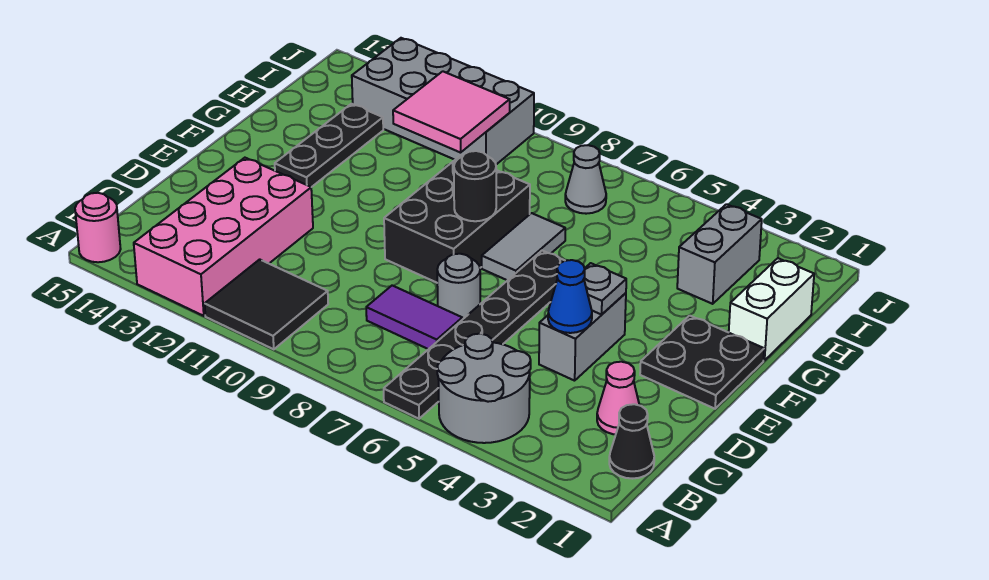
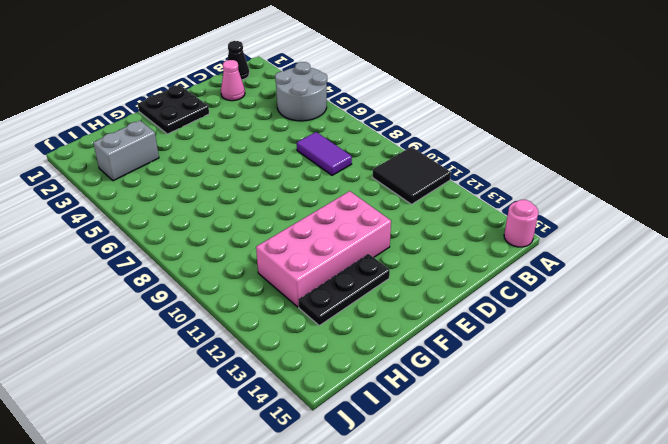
pink 2x4 brick [256,191,391,307] -> pink 2x4 brick moved to [134,158,313,316]
none -> black 1x6 plate [384,251,565,419]
none -> grey 1x2 brick [539,293,626,381]
none -> grey 1x1 round brick [437,254,480,320]

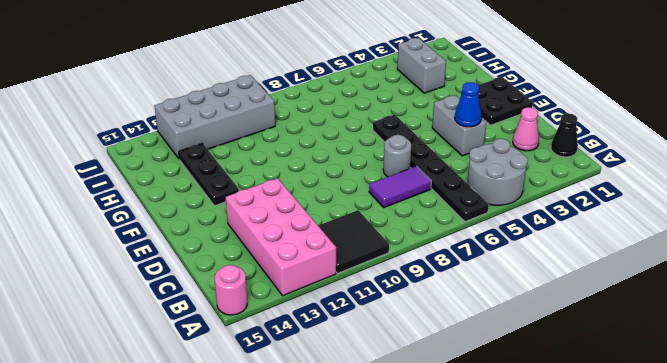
none -> black 2x3 brick [384,155,530,283]
none -> grey 1x2 tile [482,213,565,280]
none -> white 1x2 brick [729,258,814,361]

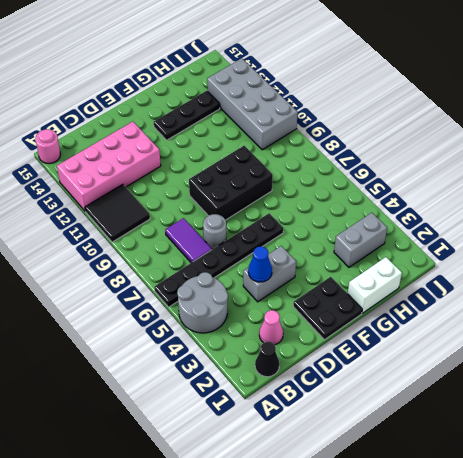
none -> grey 1x2 tile [482,213,565,280]
none -> grey 1x1 cone [565,145,606,214]
none -> grey 1x1 plate [584,263,626,315]

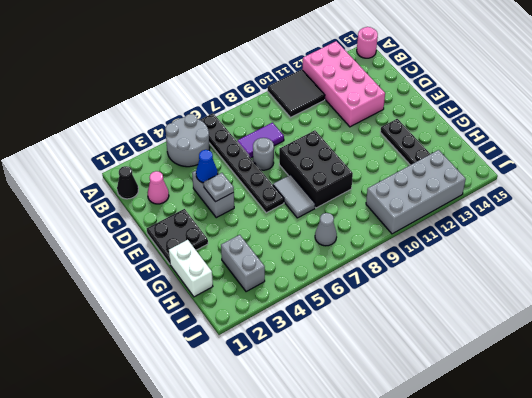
none -> black 1x1 round brick [454,151,496,221]
none -> pink 2x2 tile [393,71,510,153]

